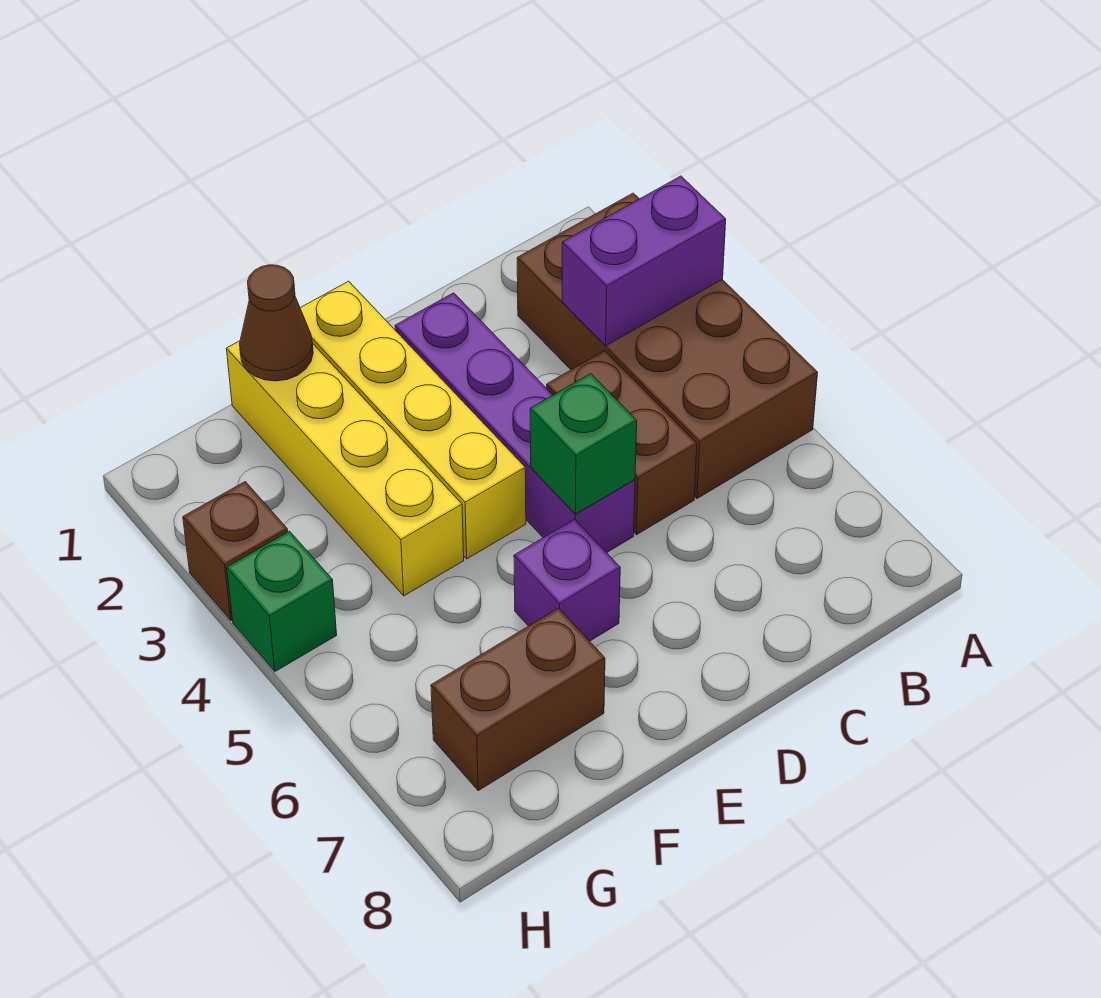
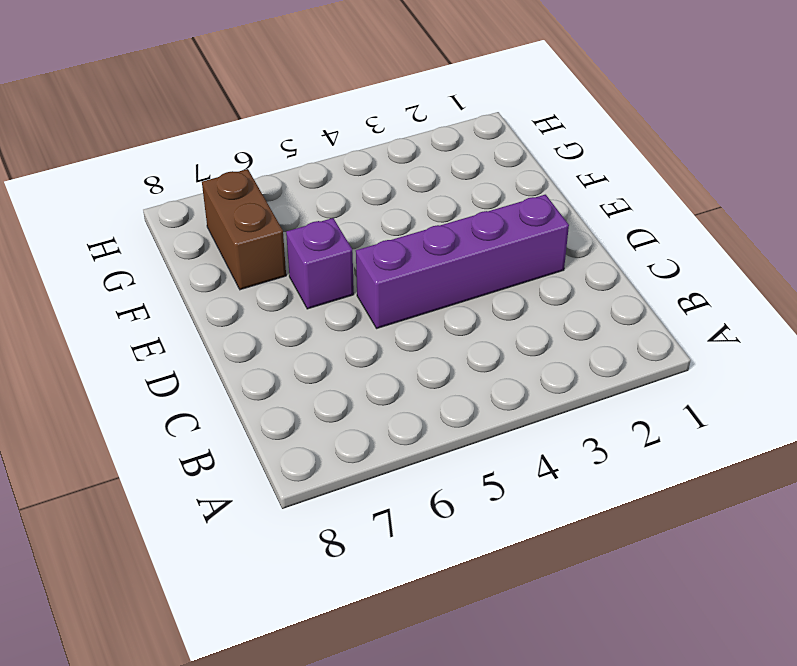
none -> brown 2x4 brick [517,193,818,498]
none -> brown 1x2 brick [547,351,697,535]
none -> yellow 1x4 brick [300,281,526,559]

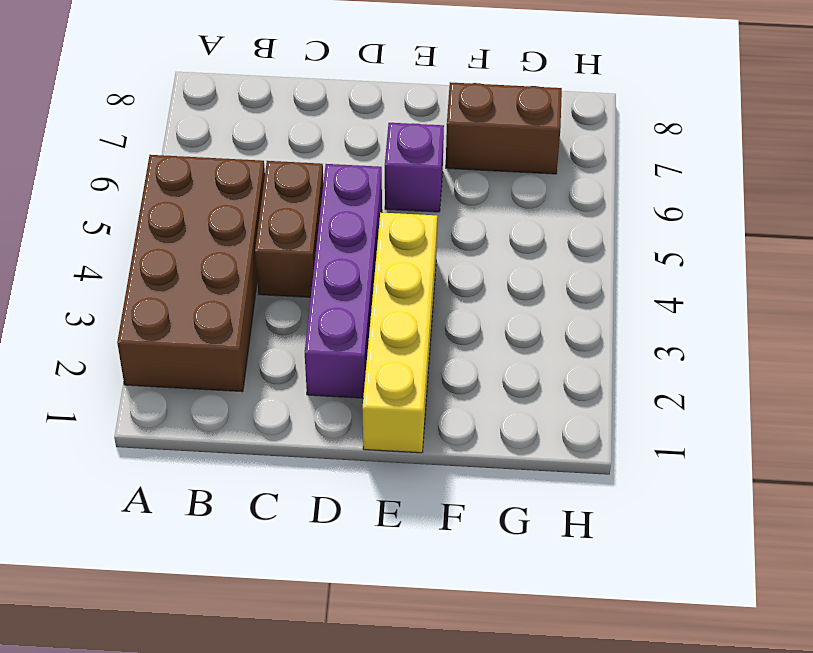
none -> yellow 1x4 brick [226,341,464,596]
none -> brown 1x1 brick [183,482,288,620]
none -> green 1x1 brick [227,531,337,671]

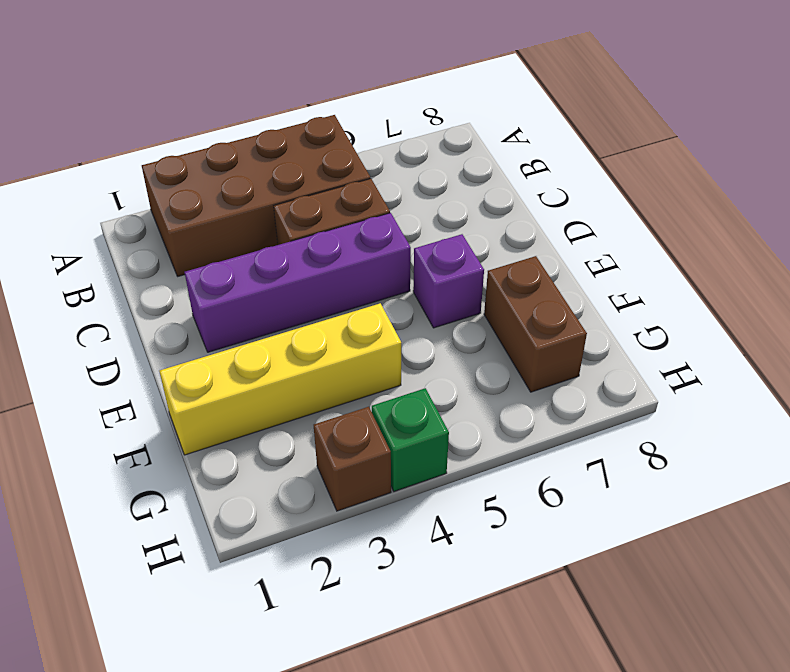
none -> yellow 1x4 brick [300,281,526,559]
none -> purple 1x2 brick [562,176,726,346]
none -> green 1x1 brick [530,374,637,514]

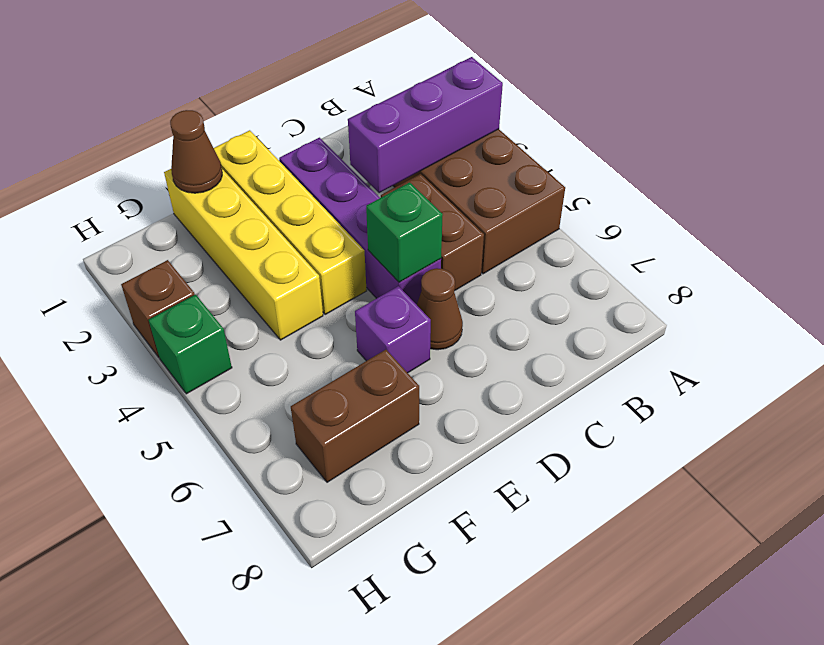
purple 1x3 brick [348,57,503,193] -> purple 1x2 brick [562,176,726,346]
brown 1x1 cone [417,268,463,350] -> none

